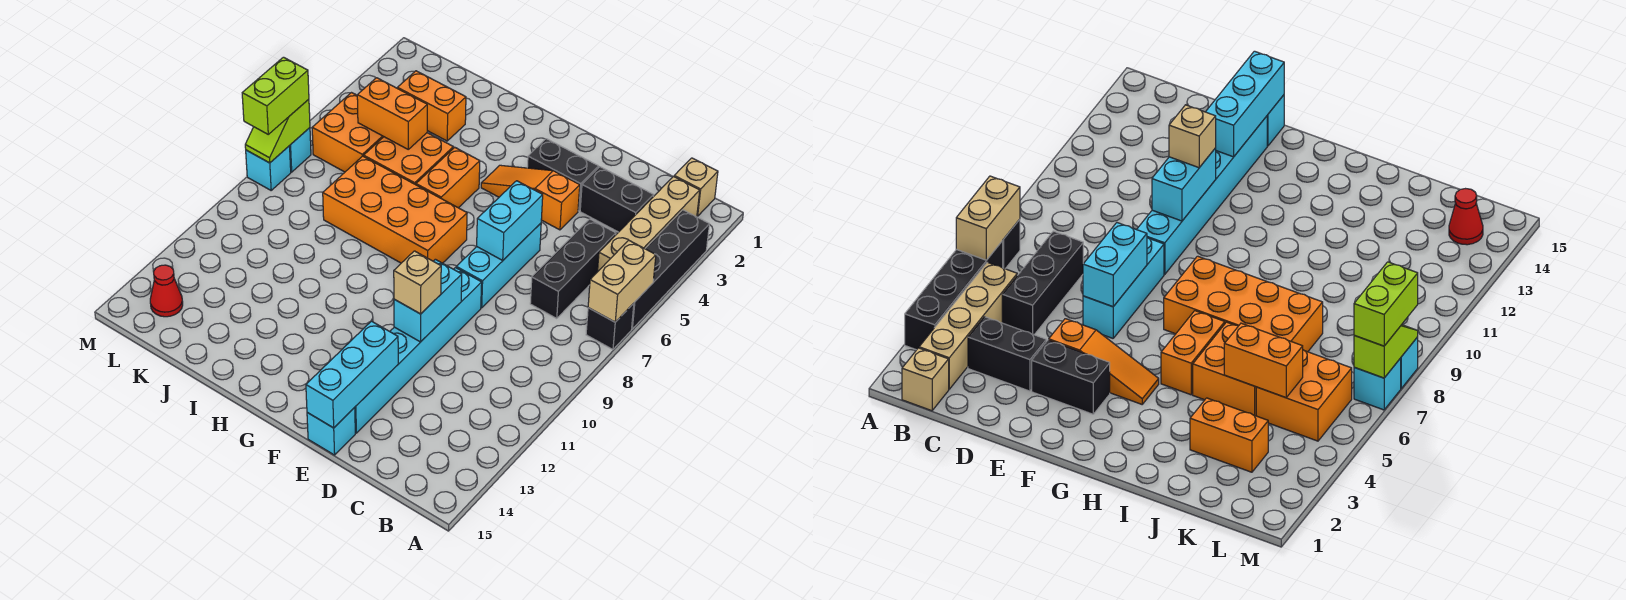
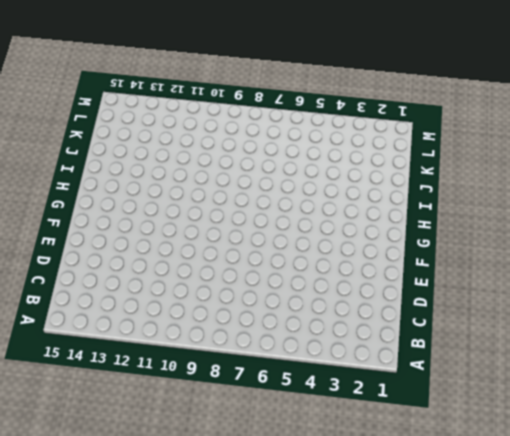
none -> black 1x4 brick [632,210,710,329]
none -> black 1x1 brick [586,303,634,349]
none -> tan 1x1 brick [674,158,718,216]

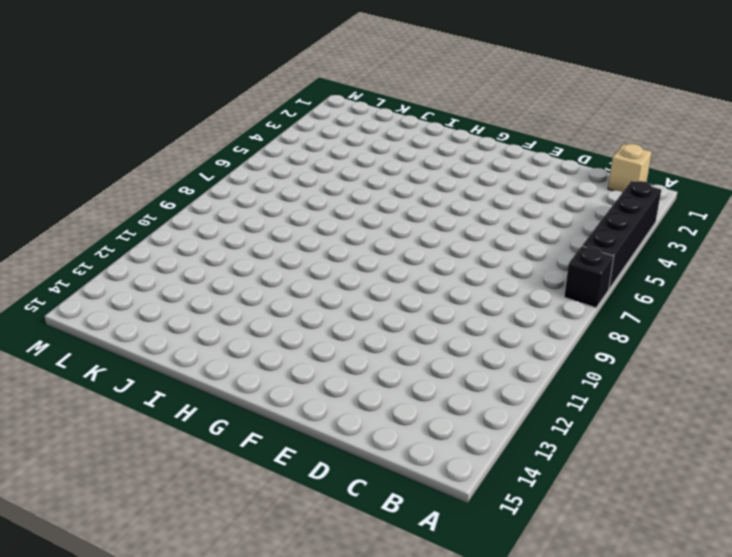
none -> tan 1x4 brick [598,177,700,271]
none -> black 1x2 brick [580,167,653,232]
none -> black 1x3 brick [530,219,616,319]

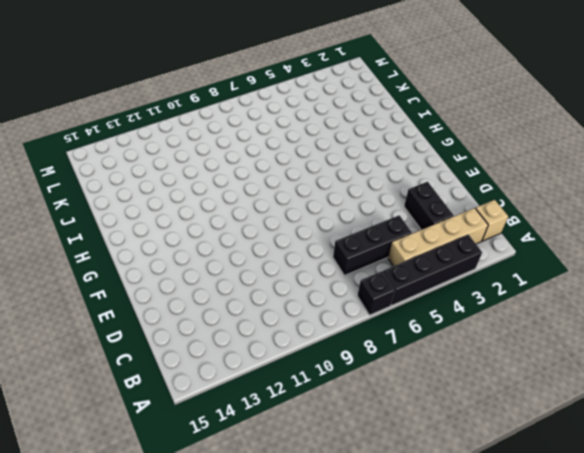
none -> black 1x2 brick [527,139,599,211]
none -> orange 1x3 slope [481,165,580,230]
none -> cyan 1x3 brick [456,223,541,308]

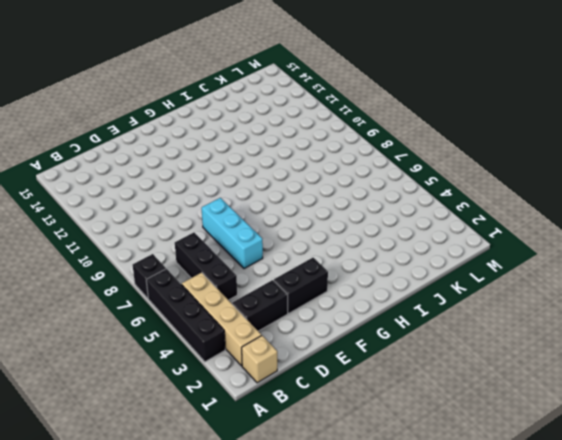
none -> orange 1x3 slope [481,165,580,230]
none -> cyan 1x6 brick [355,268,482,433]
none -> cyan 1x1 brick [307,407,355,455]

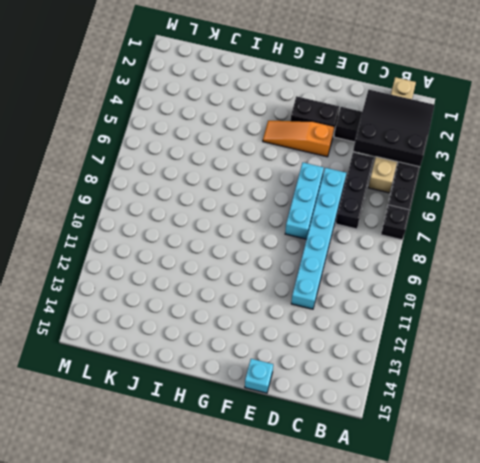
black 3x3 slope [353,90,434,167] -> none
cyan 1x6 brick [291,168,346,309] -> cyan 1x6 brick moved to [355,268,482,433]
none -> orange 2x4 brick [323,156,467,263]
none -> orange 1x2 brick [416,147,480,208]
none -> orange 2x2 brick [364,133,453,185]

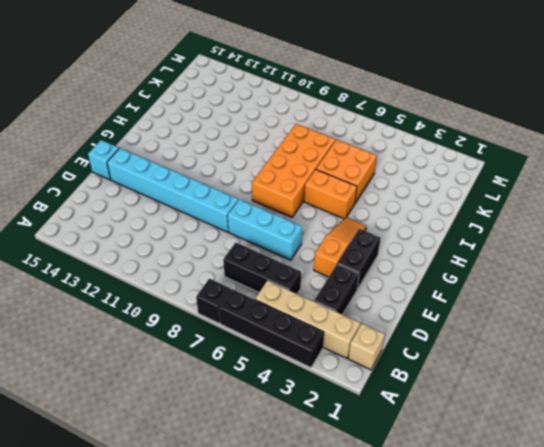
none -> orange 1x2 brick [397,71,466,141]
none -> orange 2x2 brick [312,93,384,172]
none -> red 1x1 cone [150,265,183,317]

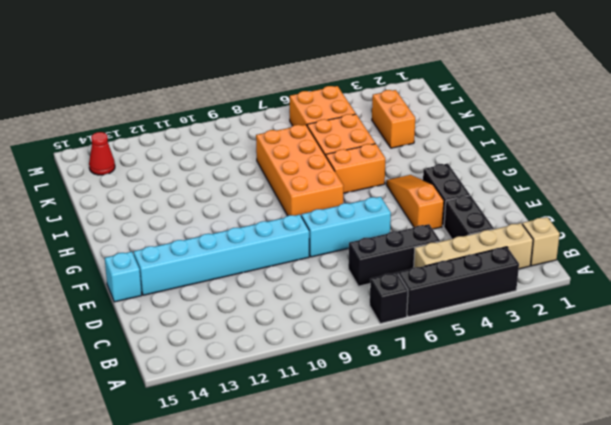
none -> cyan 1x1 brick [290,128,311,172]
none -> cyan 1x1 brick [246,146,291,190]
none -> tan 1x2 brick [588,240,656,322]

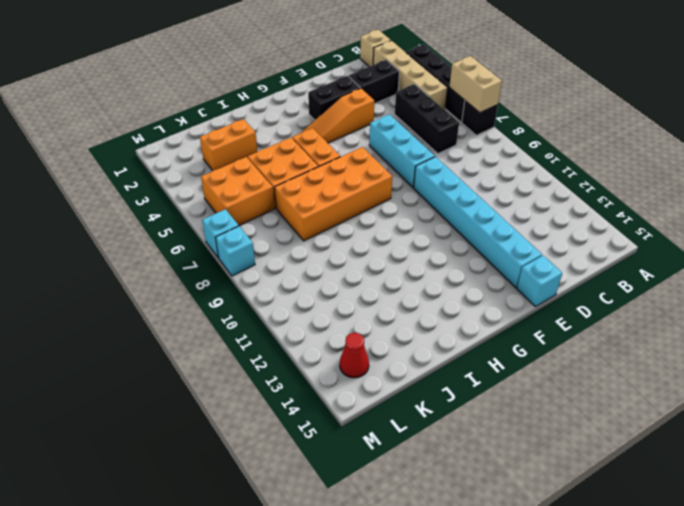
none -> cyan 1x2 brick [477,181,543,260]
none -> cyan 1x2 brick [394,259,462,342]
none -> cyan 1x3 brick [306,321,398,428]

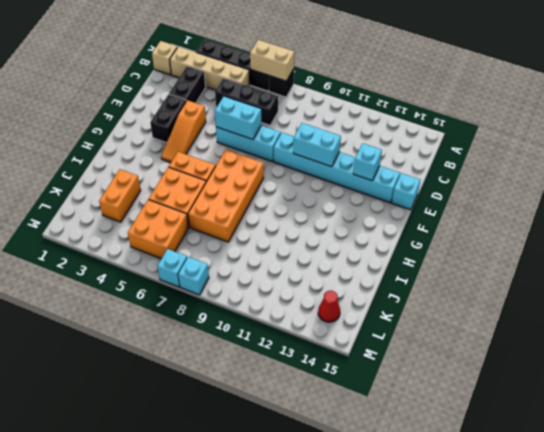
cyan 1x1 brick [353,143,382,181] -> cyan 1x3 brick [306,321,398,428]
none -> orange 1x2 brick [357,78,427,149]
none -> lime 1x2 slope [245,99,310,163]
none -> tan 1x1 brick [394,251,441,314]

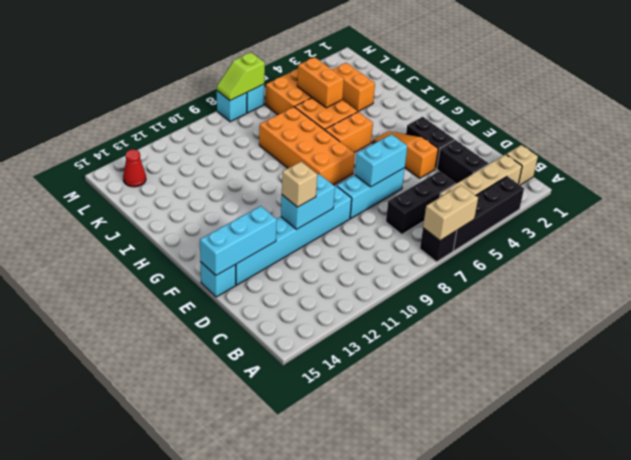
none -> lime 1x2 brick [242,57,309,134]

